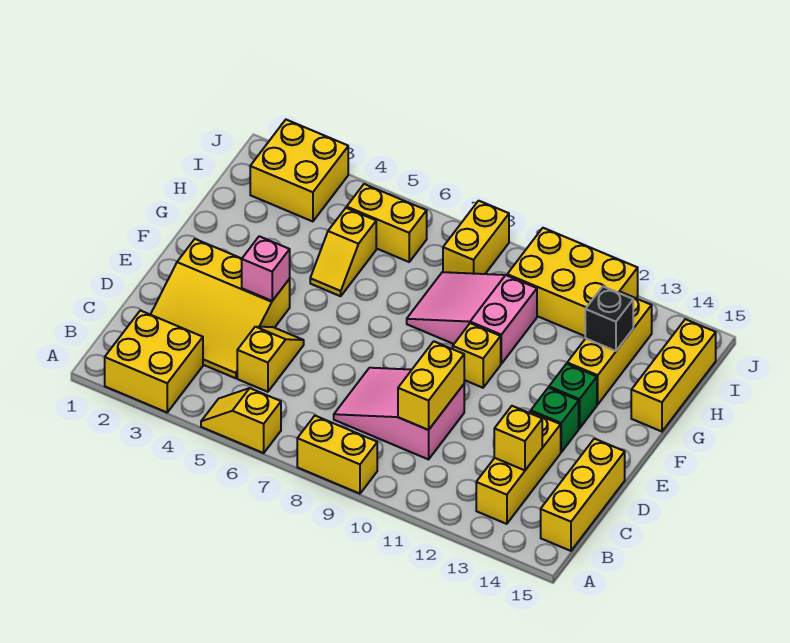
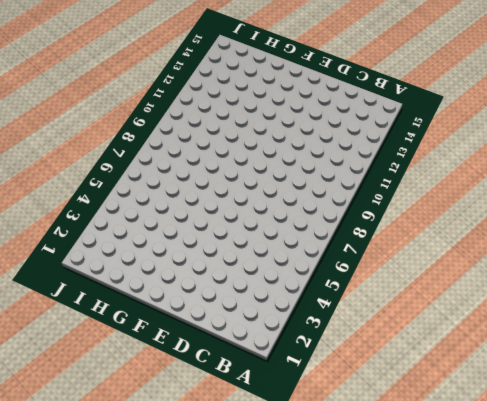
none -> yellow 2x2 brick [105,311,203,412]
none -> yellow 1x2 slope [201,388,281,453]
none -> yellow 1x2 brick [297,416,377,494]

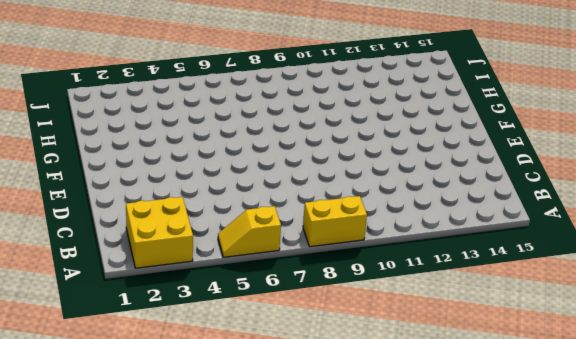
none -> yellow 1x3 brick [476,412,561,524]
none -> yellow 1x3 brick [541,439,625,551]
none -> yellow 3x3 slope [150,239,290,378]

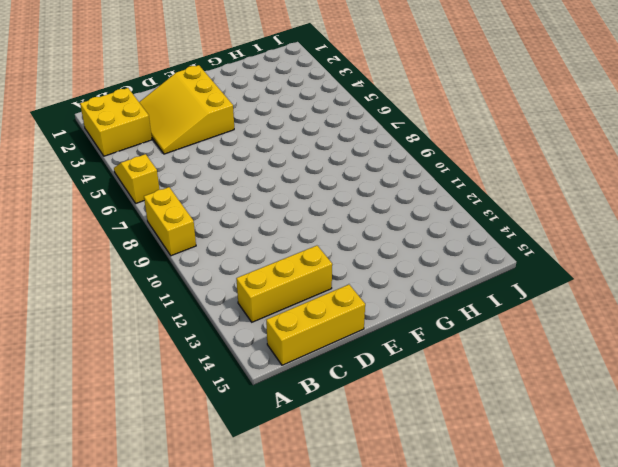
none -> yellow 1x2 slope [237,327,304,392]
none -> pink 2x3 slope [334,368,464,459]
none -> green 1x1 brick [531,388,579,452]

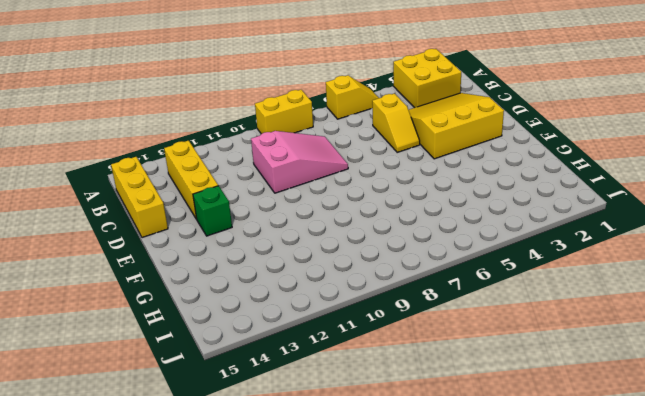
none -> yellow 1x1 brick [453,323,501,388]
none -> green 1x1 brick [549,364,597,428]
none -> yellow 1x2 slope [310,208,376,296]

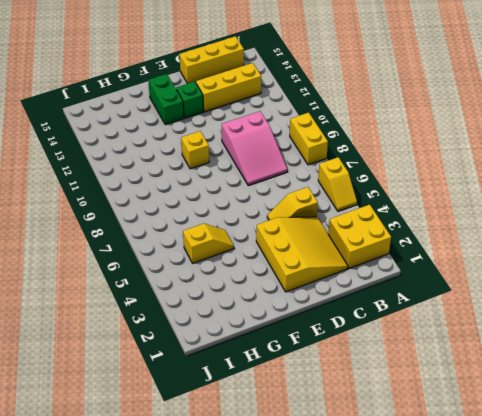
green 1x2 brick [148,74,184,125] -> green 1x1 brick [549,364,597,428]
none -> pink 2x3 slope [407,272,537,364]
none -> yellow 1x3 brick [567,292,652,404]
none -> yellow 1x3 brick [631,319,716,432]

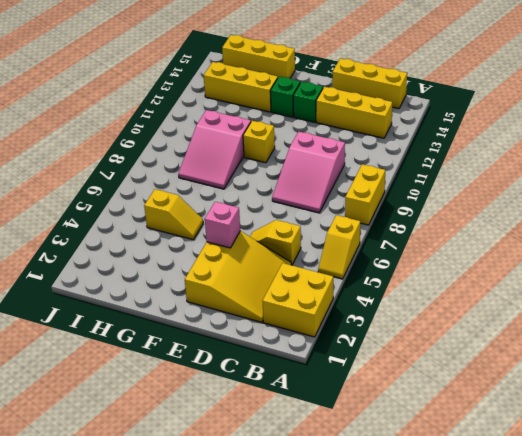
none -> yellow 2x2 brick [250,120,348,222]
none -> yellow 1x2 brick [347,184,427,262]
none -> yellow 1x2 brick [443,201,509,274]

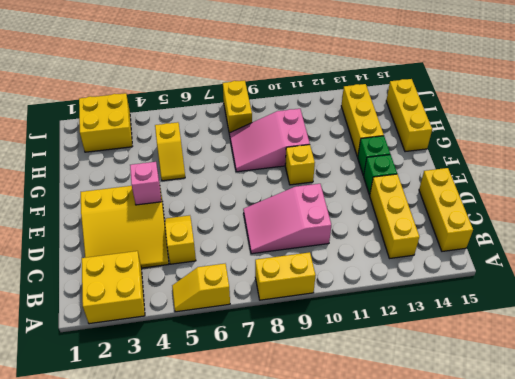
none -> yellow 1x2 brick [347,184,427,262]
none -> yellow 2x3 brick [507,228,638,336]
none -> yellow 1x2 brick [398,341,464,430]

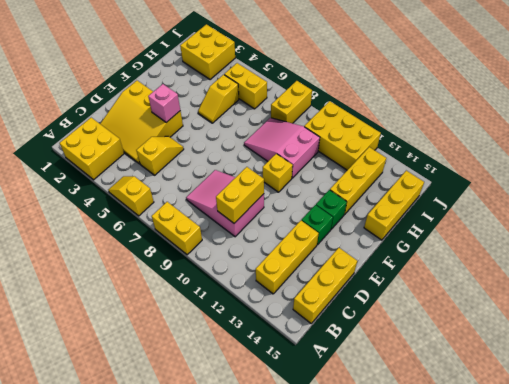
none -> yellow 1x1 brick [494,406,542,470]
none -> black 1x1 brick [585,287,633,351]

